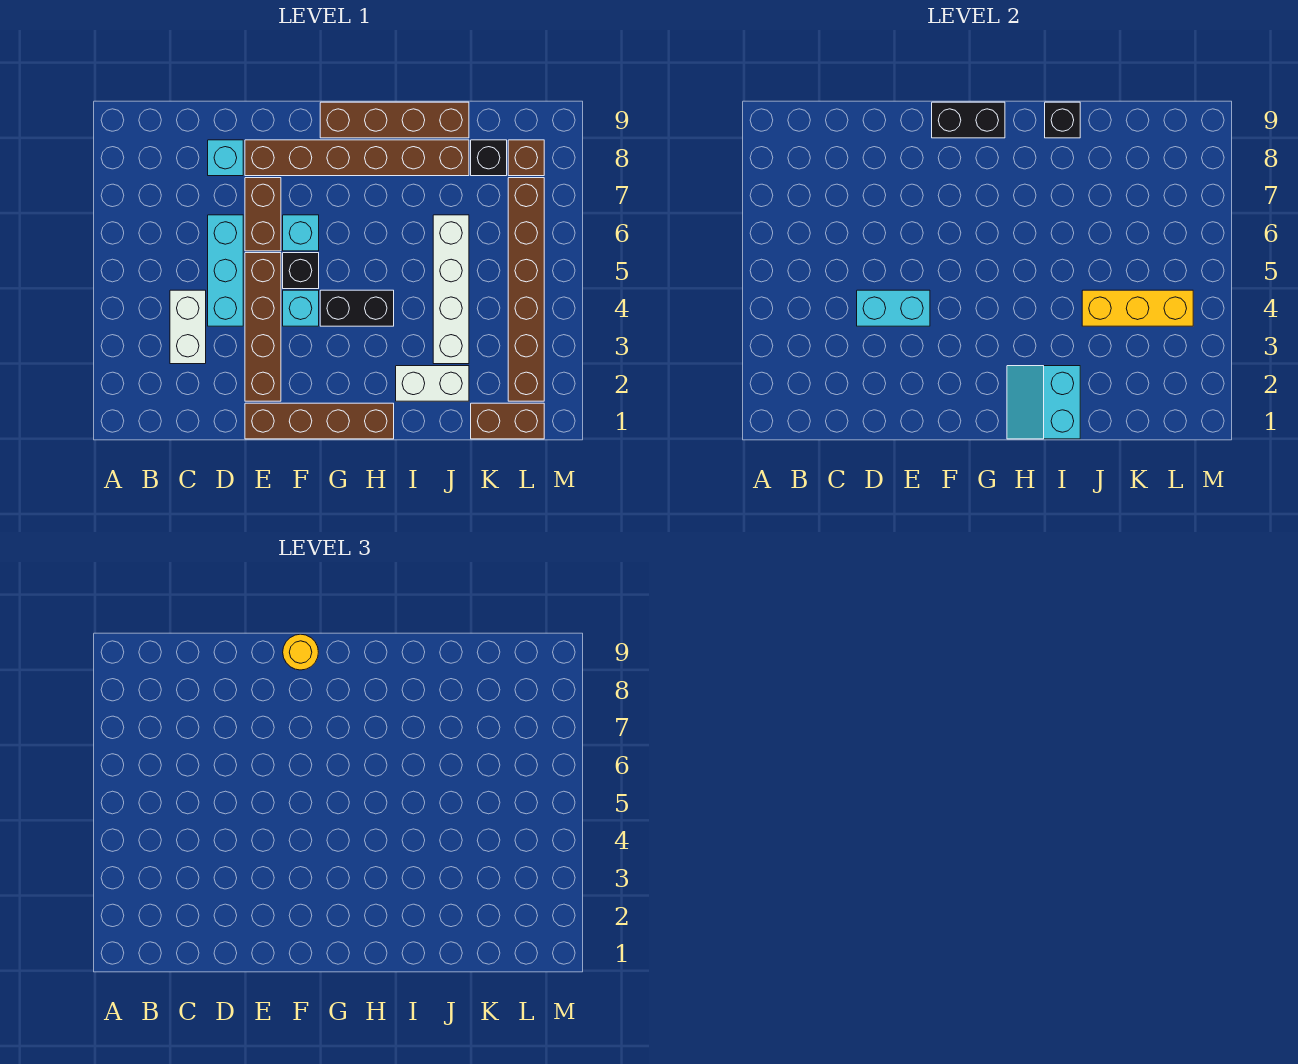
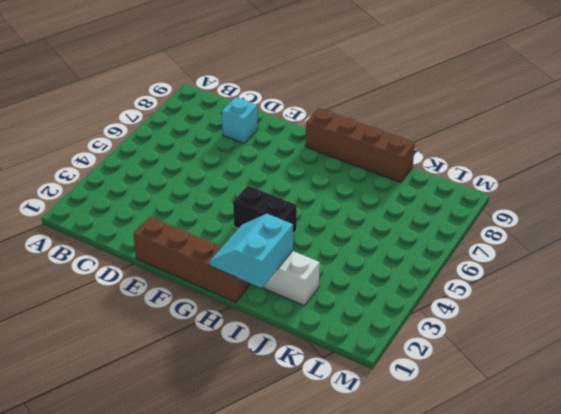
none -> white 1x2 brick [170,290,206,364]
none -> cyan 1x3 brick [208,215,243,326]
none -> brown 1x4 brick [245,253,281,401]

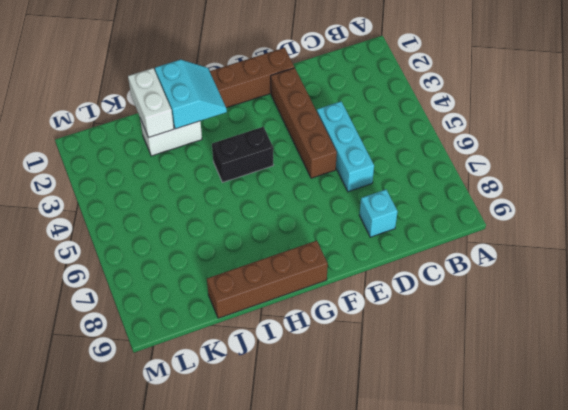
white 1x2 brick [128,68,174,138] -> white 1x2 brick moved to [170,290,206,364]
none -> brown 1x2 brick [245,178,281,251]
none -> brown 1x6 brick [245,140,469,176]
none -> cyan 1x1 brick [283,290,319,326]

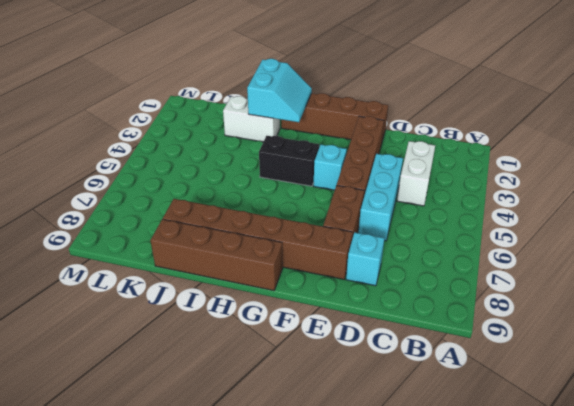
none -> black 1x1 brick [283,253,319,289]
none -> cyan 1x1 brick [283,215,319,251]
none -> white 1x4 brick [433,215,469,364]

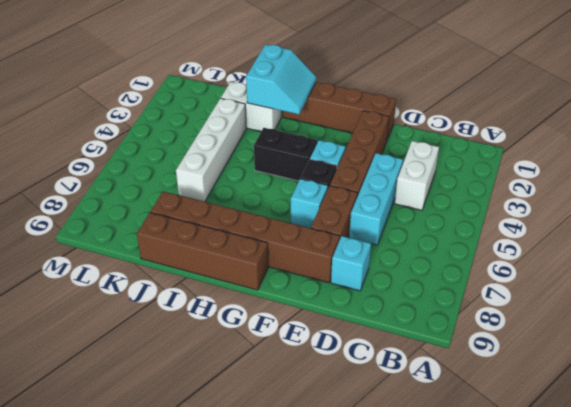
none -> brown 1x2 brick [471,403,544,439]
none -> black 1x1 brick [471,140,507,176]
none -> brown 1x6 brick [508,178,544,401]

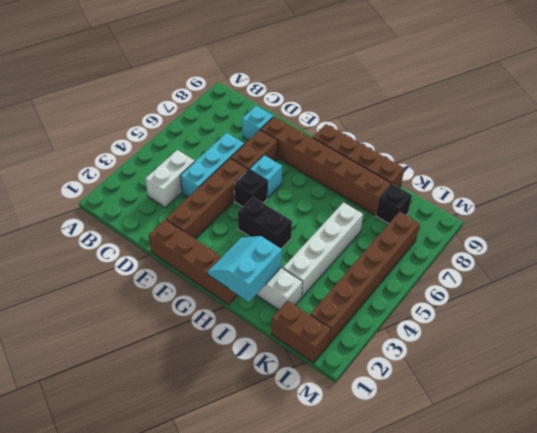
none -> cyan 1x1 brick [283,290,319,326]
none -> brown 1x1 brick [508,140,544,176]
none -> cyan 1x2 brick [857,290,930,326]

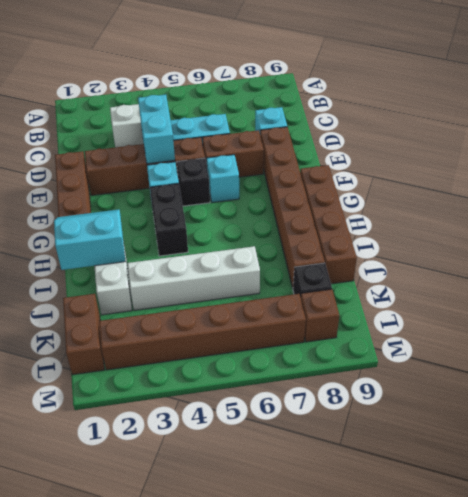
none -> black 1x2 brick [932,102,1005,138]
none -> black 1x1 brick [1045,102,1080,138]
none -> yellow 1x3 brick [1082,290,1193,326]

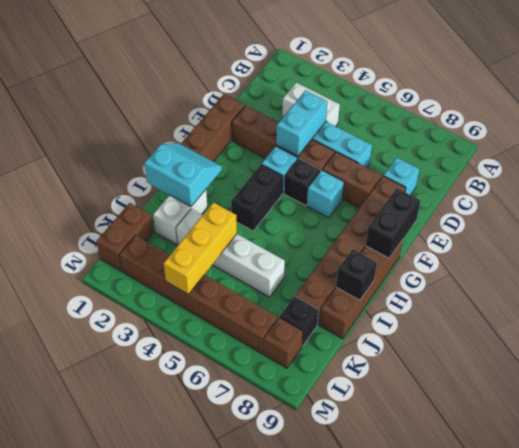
none -> yellow 1x1 round brick [283,634,318,670]

